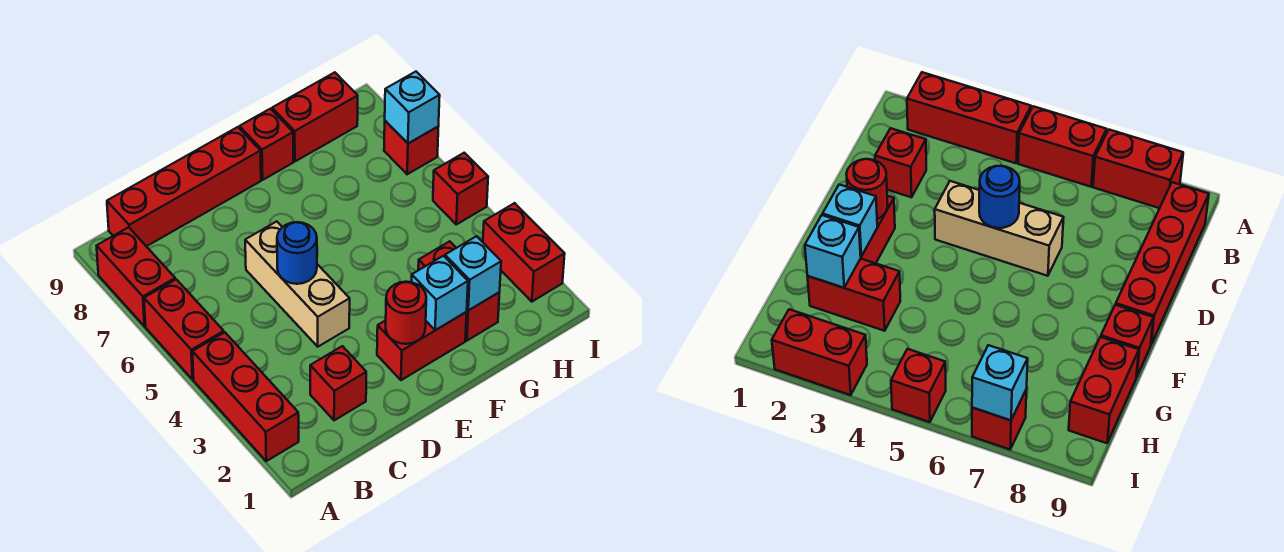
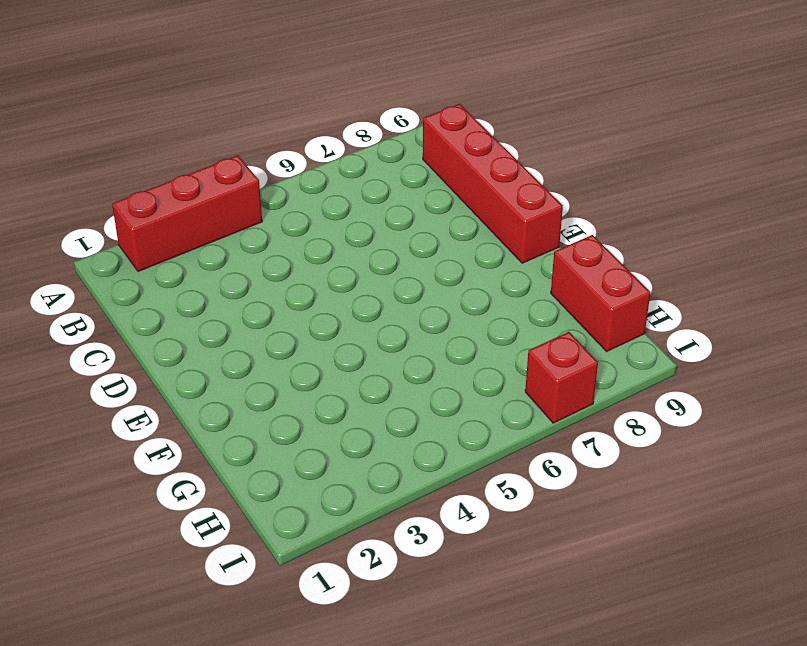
none -> red 1x2 brick [144,279,224,380]
none -> red 1x2 brick [97,227,175,326]
none -> red 1x1 brick [310,346,366,420]

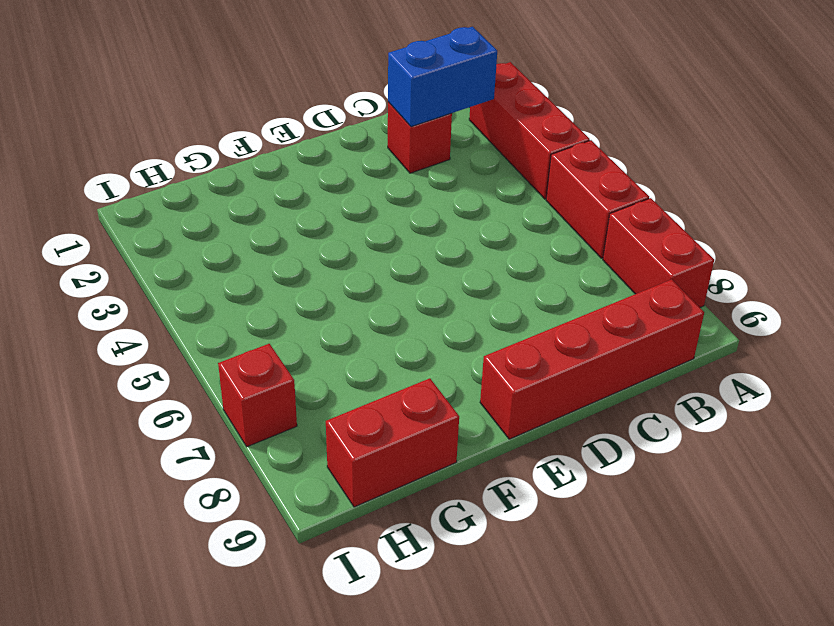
blue 1x2 brick [388,27,497,127] -> none
none -> tan 1x3 brick [245,221,350,347]
none -> red 1x2 brick [377,312,467,380]
none -> red 1x1 brick [239,109,293,180]

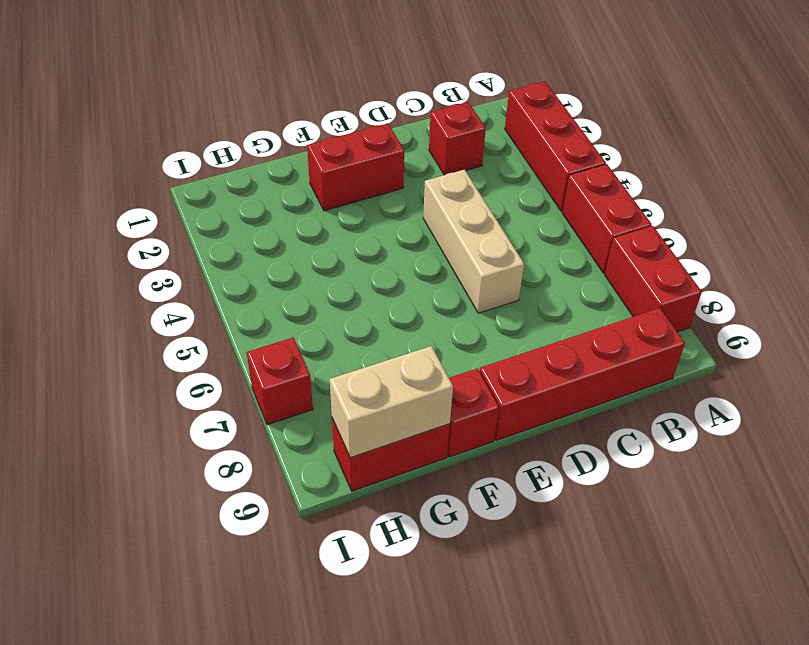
tan 1x2 brick [330,346,453,458] -> none
none -> red 1x2 brick [418,241,500,341]
none -> red 1x2 brick [483,203,565,302]
none -> red 1x1 brick [433,153,488,224]

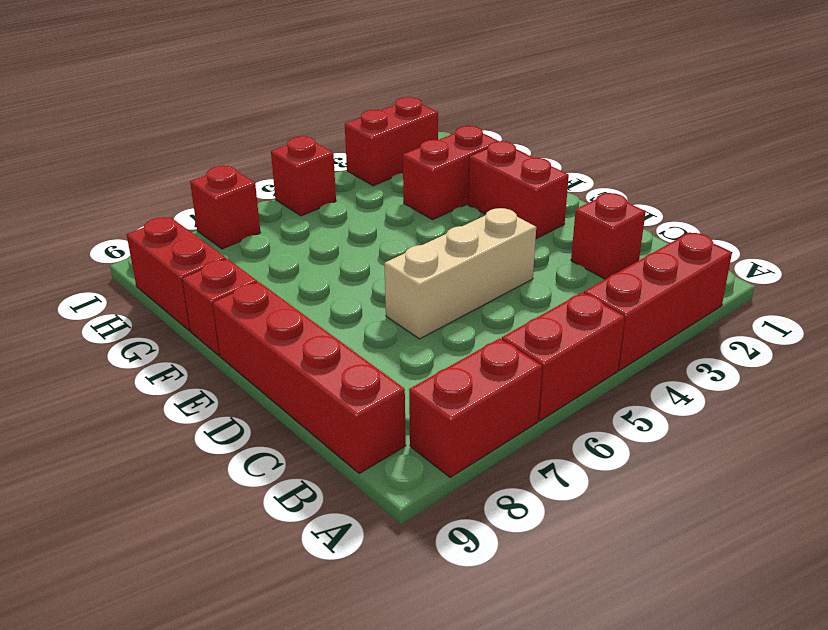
none -> blue 1x1 round brick [277,222,317,284]
none -> red 1x1 round brick [386,282,426,344]
none -> cyan 1x1 brick [412,256,468,330]

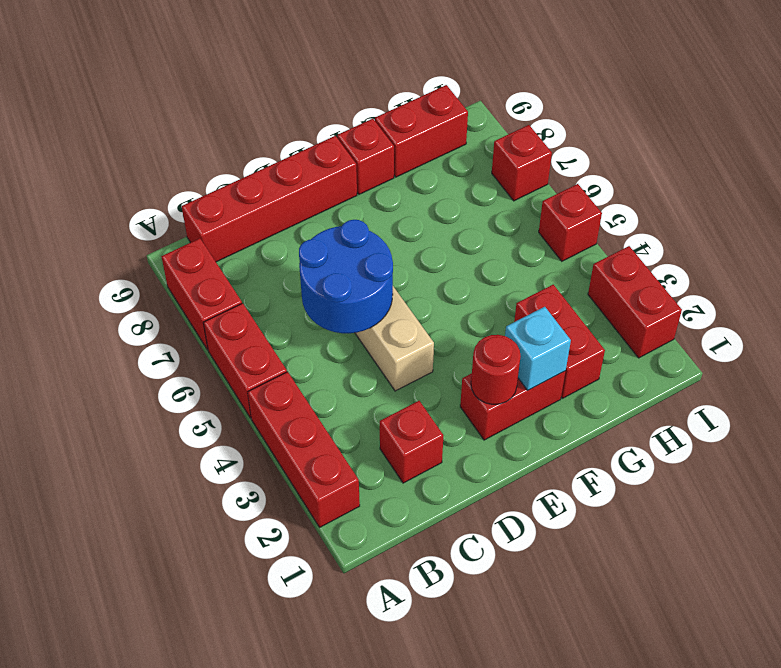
blue 2x2 round brick [299,220,393,333] -> blue 1x1 round brick [277,222,317,284]
none -> cyan 1x1 brick [445,236,501,310]
none -> cyan 1x1 brick [385,72,440,143]

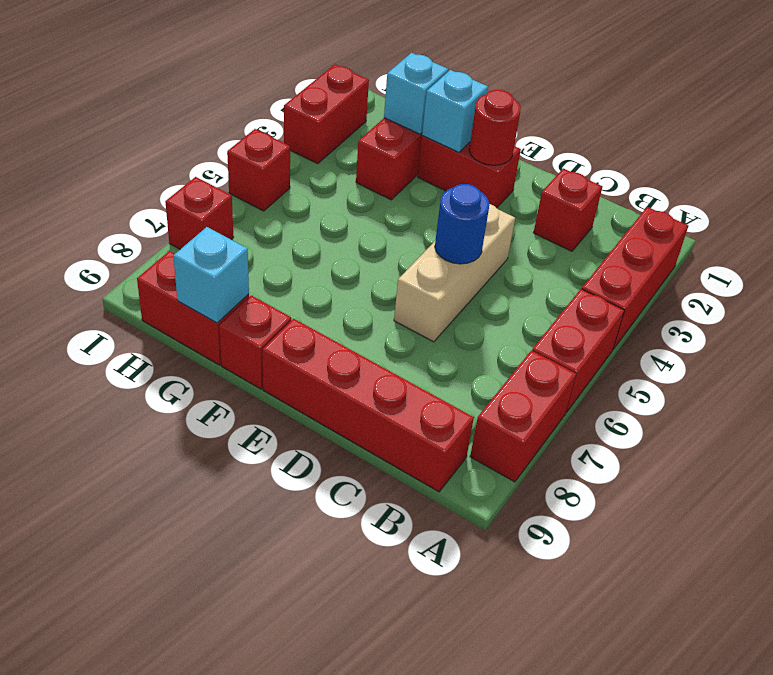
cyan 1x1 brick [173,227,249,323] -> cyan 1x1 brick moved to [385,72,440,143]

